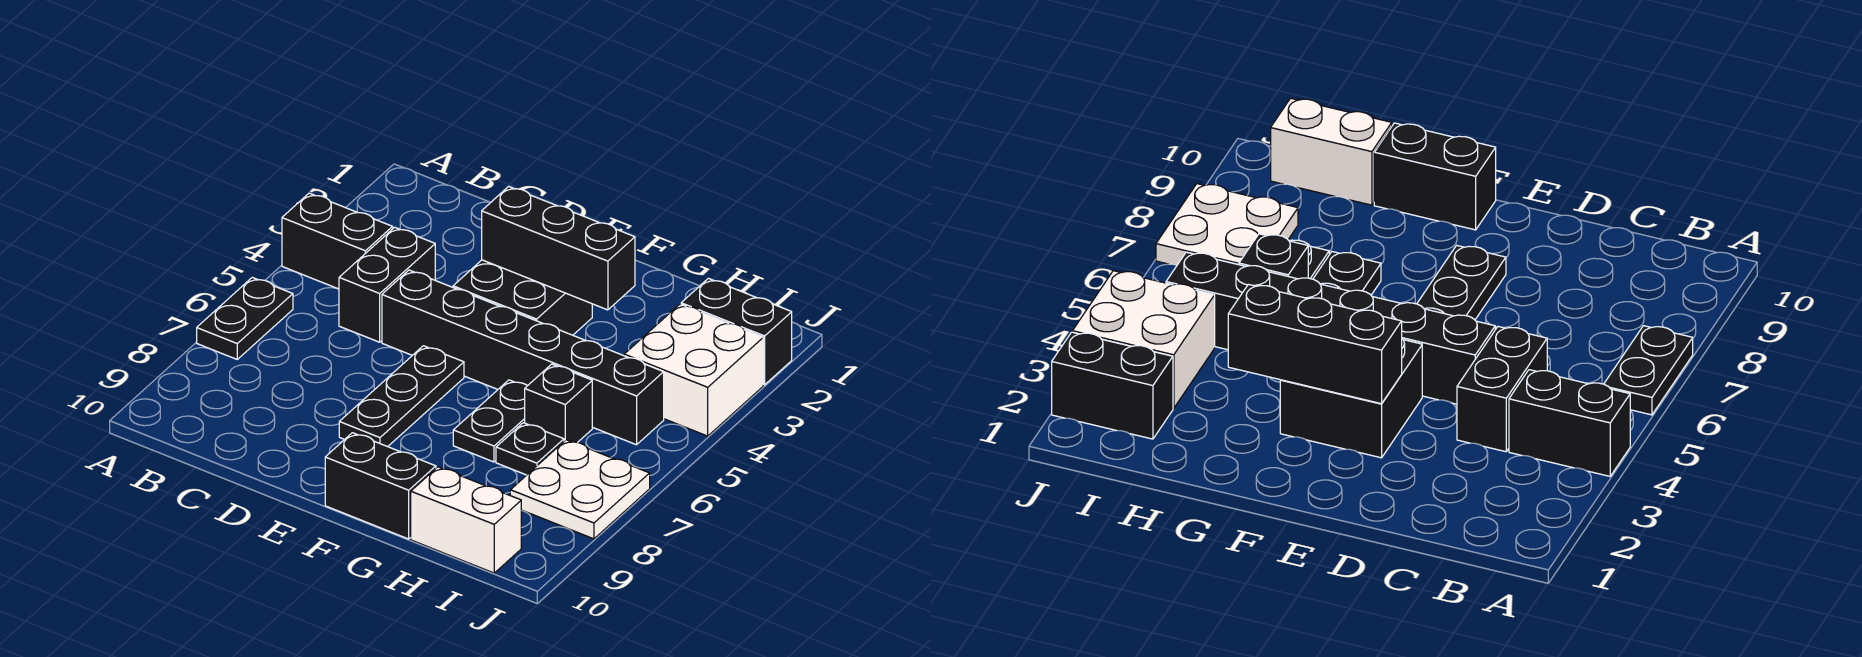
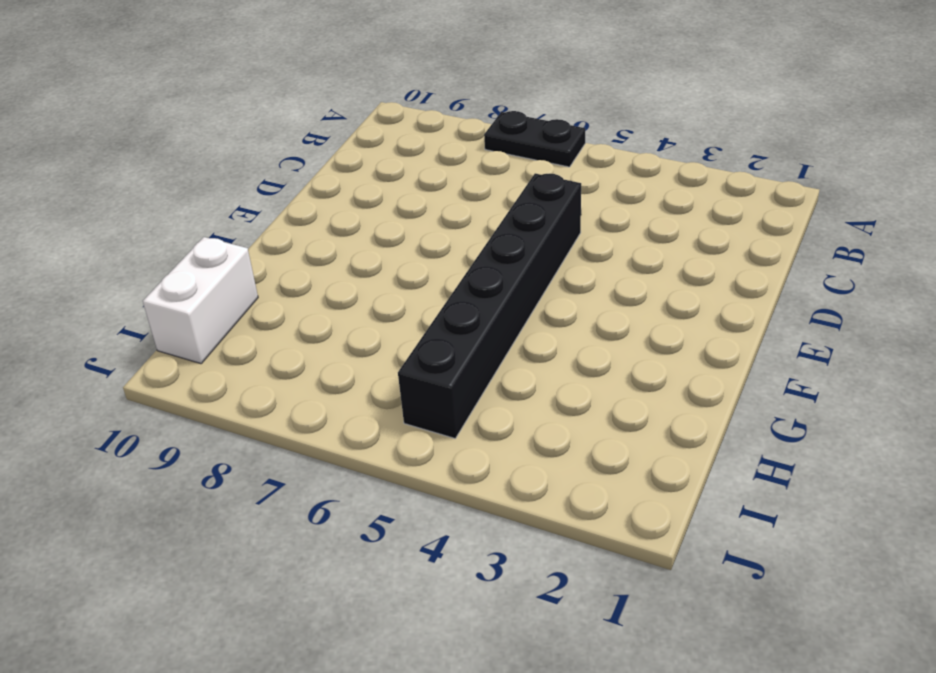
none -> black 1x2 brick [282,193,393,289]
none -> black 1x2 brick [339,227,435,342]
none -> black 2x2 brick [453,260,592,335]

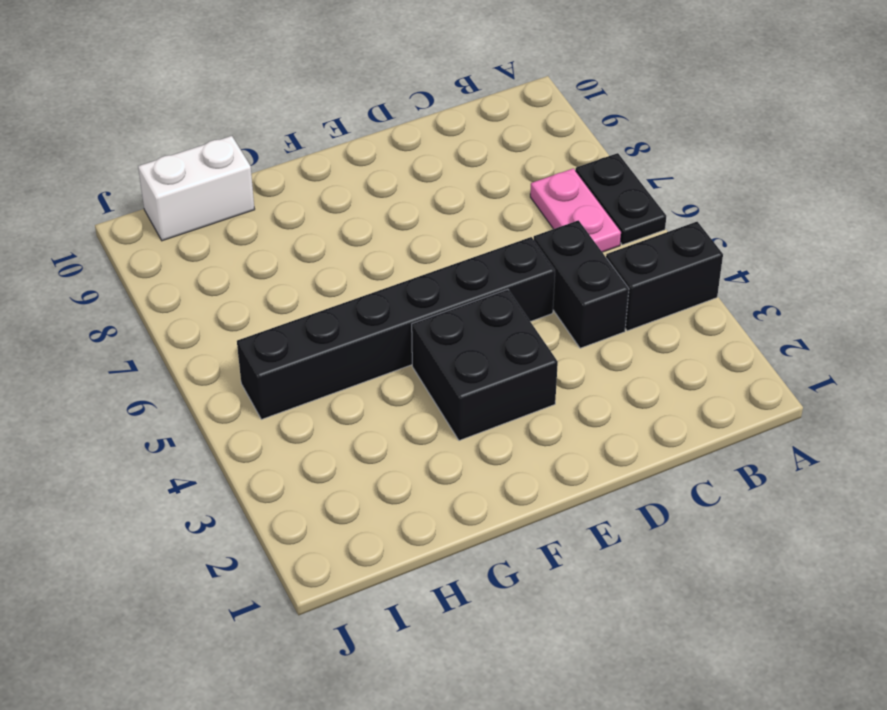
pink 1x2 plate [530,168,621,252] -> none
none -> black 1x3 plate [339,346,464,447]
none -> black 1x2 brick [325,433,436,539]
none -> black 1x2 plate [453,380,527,462]

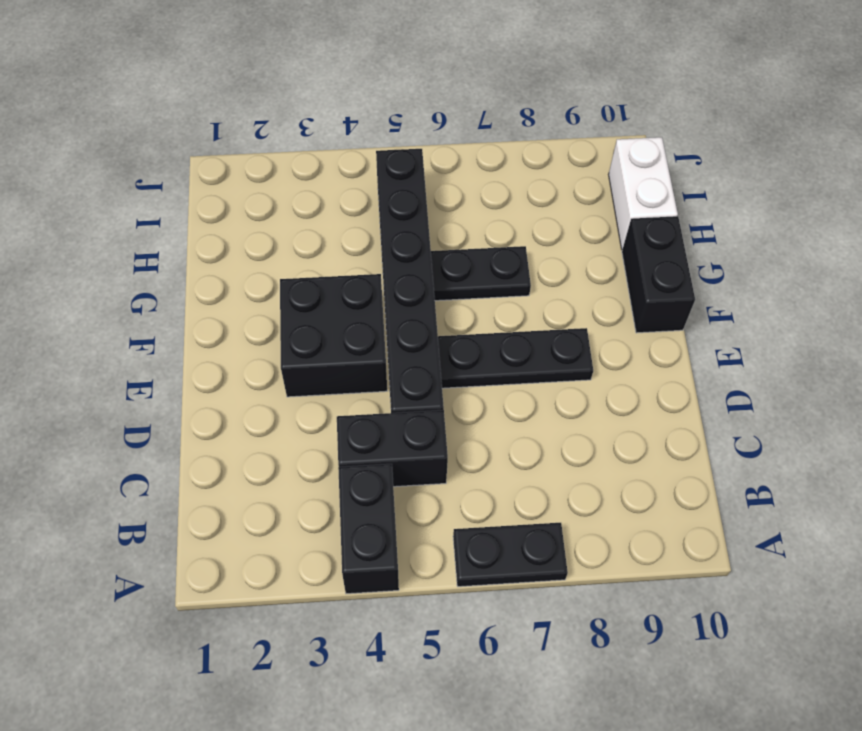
none -> black 1x1 brick [525,364,592,443]
none -> black 1x1 plate [496,423,564,475]
none -> black 1x2 brick [681,278,792,385]

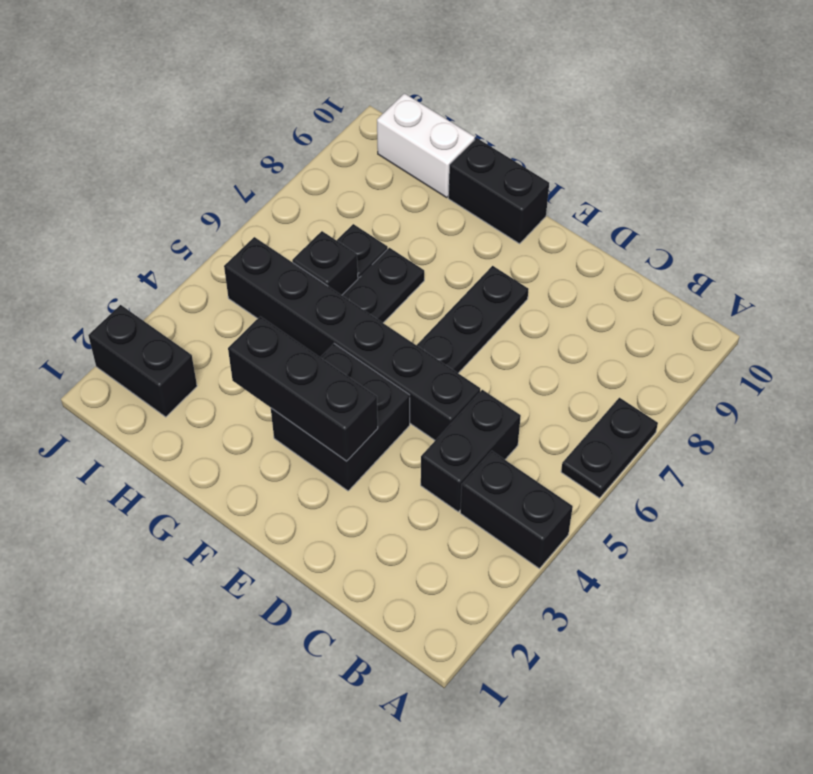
none -> white 2x2 brick [624,304,763,436]
none -> white 2x2 plate [510,440,650,539]

